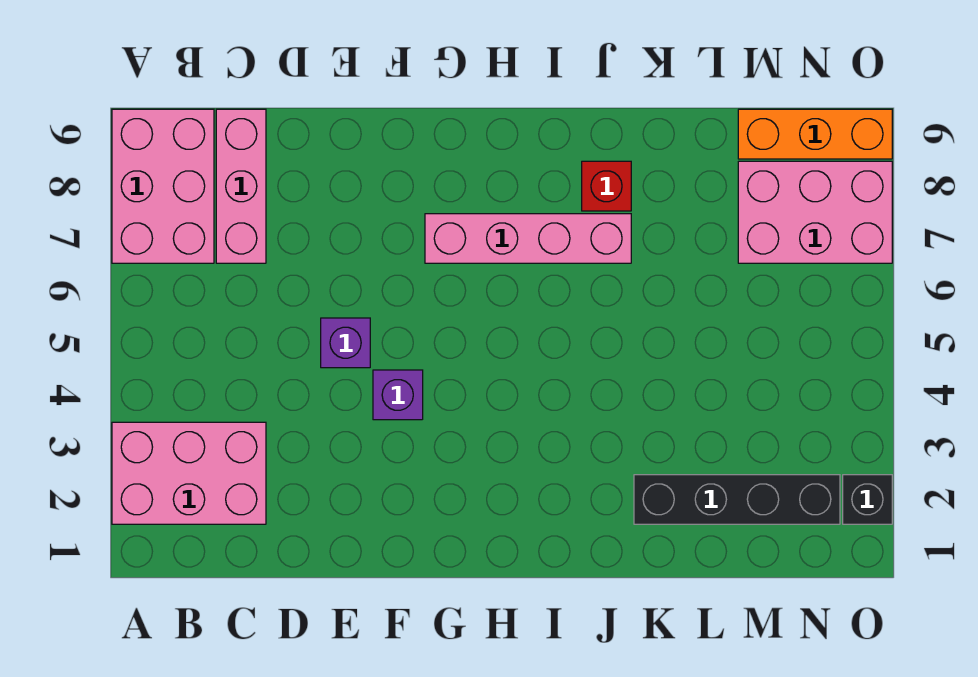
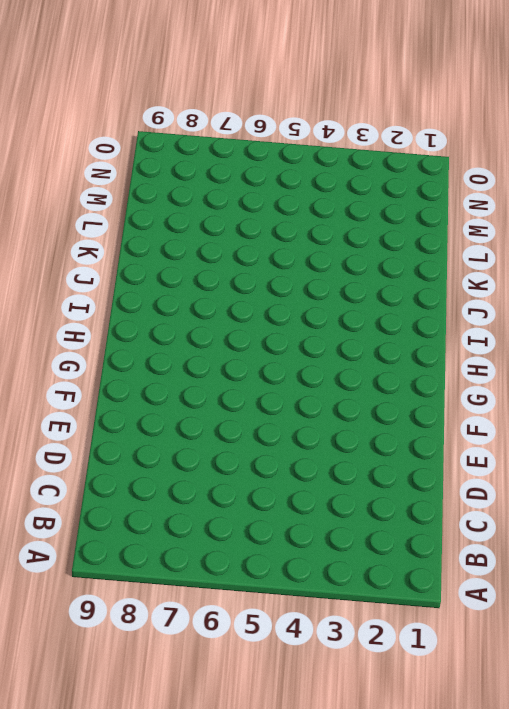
none -> pink 2x3 brick [112,422,266,524]
none -> pink 2x3 brick [112,109,214,263]

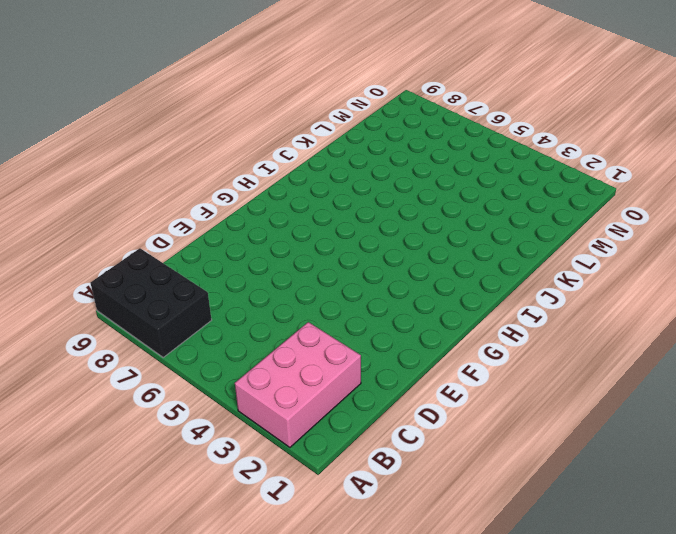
black 2x3 brick [90,248,212,357] -> pink 2x3 brick [112,109,214,263]
none -> pink 1x3 brick [216,109,266,263]
none -> purple 1x1 brick [321,318,370,368]

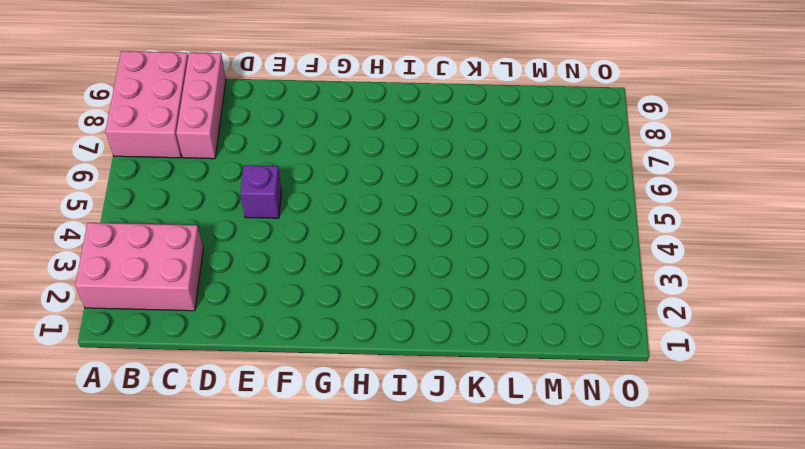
none -> purple 1x1 brick [373,370,423,420]
none -> pink 1x4 brick [425,214,631,263]

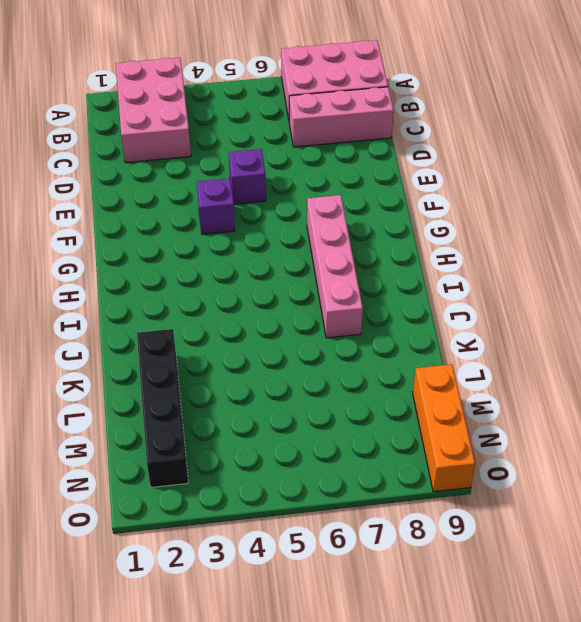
none -> red 1x1 brick [582,161,631,211]
none -> pink 2x3 brick [738,161,892,263]

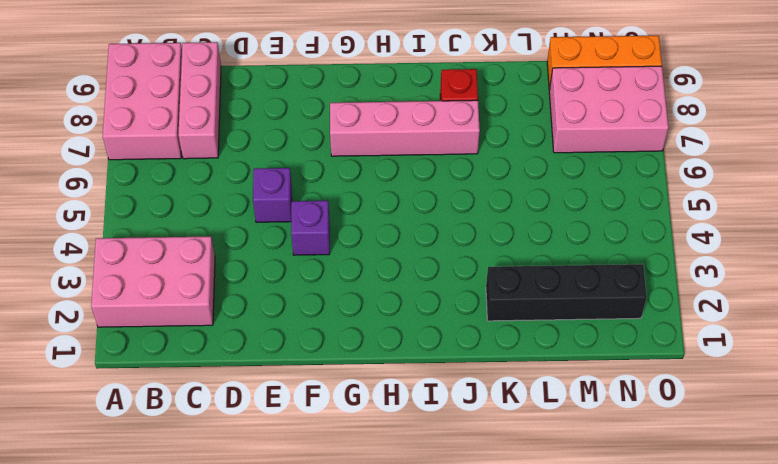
none -> black 1x1 brick [843,475,892,524]

